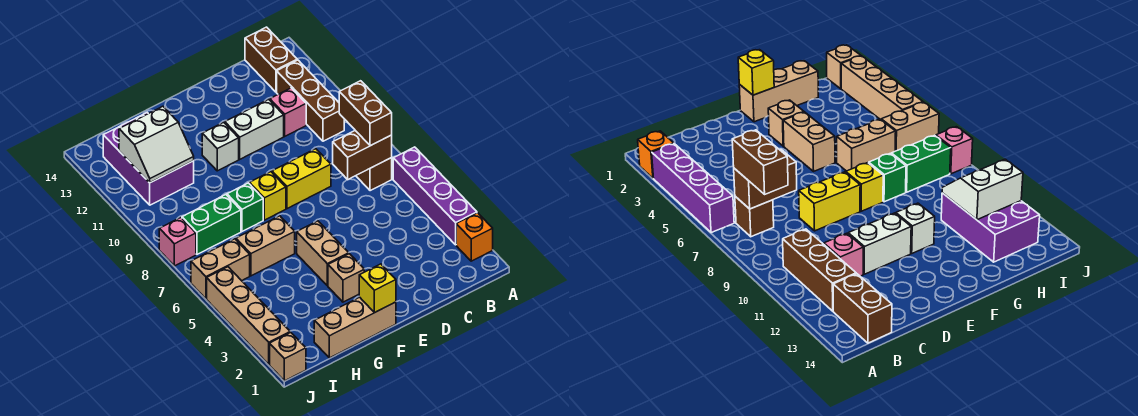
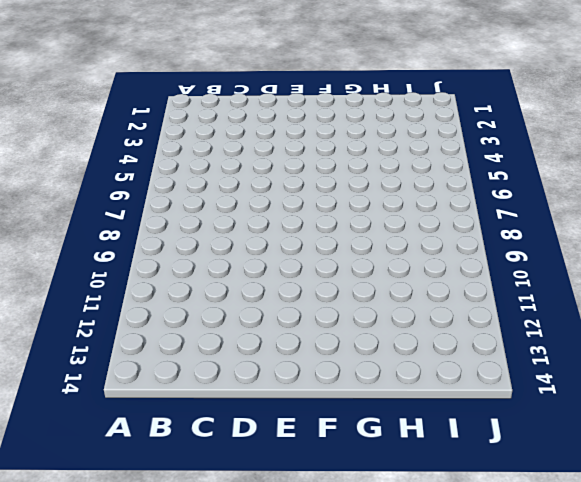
none -> orange 1x1 brick [456,213,493,261]
none -> purple 1x4 brick [393,147,477,245]
none -> brown 1x1 brick [356,158,392,191]

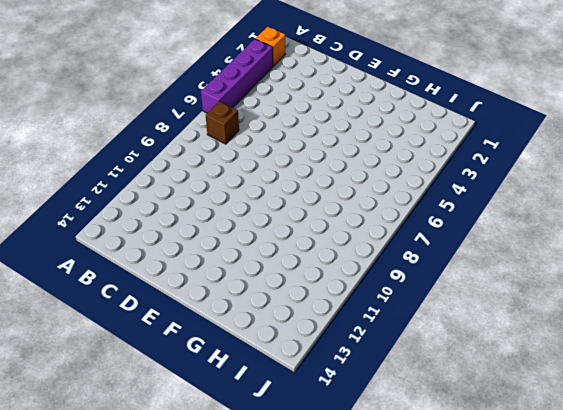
none -> brown 1x3 brick [277,60,344,141]
none -> brown 1x2 brick [245,27,297,92]
none -> pink 1x1 brick [270,88,306,136]

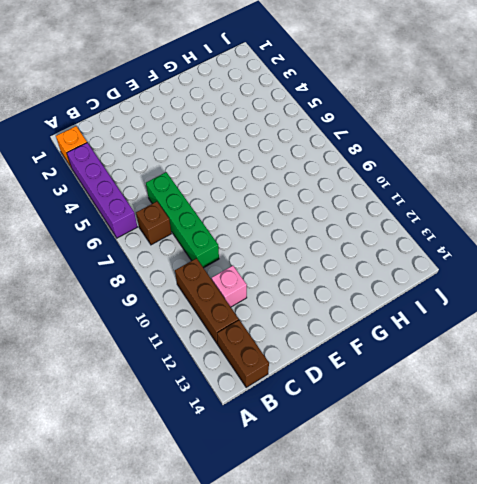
green 1x4 brick [146,172,219,268] -> none
none -> yellow 1x2 brick [272,149,331,209]
none -> white 1x2 brick [225,99,284,159]
none -> tan 1x3 brick [314,297,396,358]

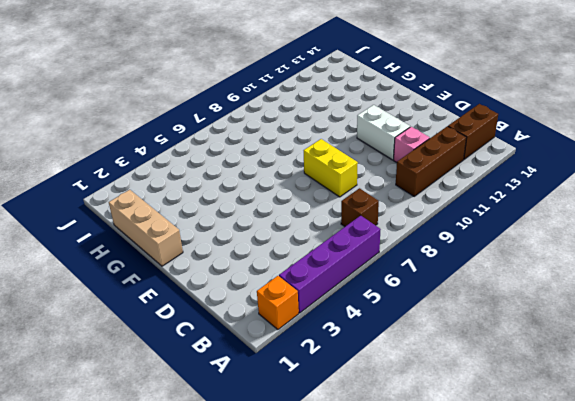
none -> tan 1x1 brick [328,254,364,302]
none -> tan 1x2 brick [297,221,349,286]
none -> yellow 1x1 brick [249,172,286,220]

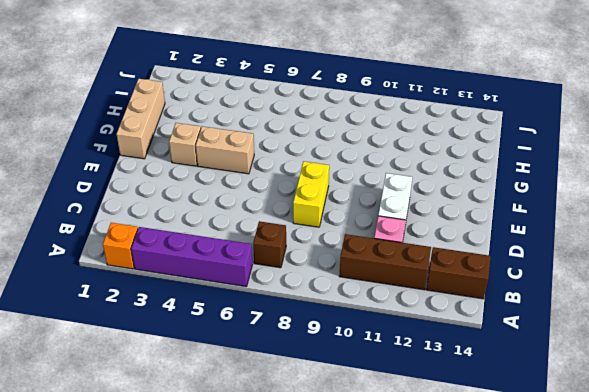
none -> yellow 1x1 brick [249,172,286,220]
none -> white 1x1 brick [202,122,239,171]
none -> tan 1x2 brick [236,216,295,276]

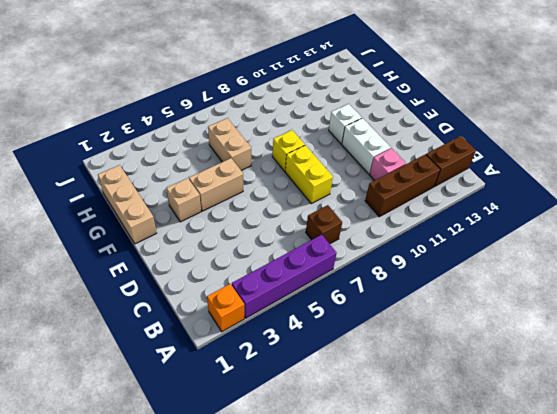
none -> green 1x1 brick [227,183,263,231]
none -> green 1x2 brick [182,195,241,254]
none -> purple 2x3 brick [103,113,194,205]

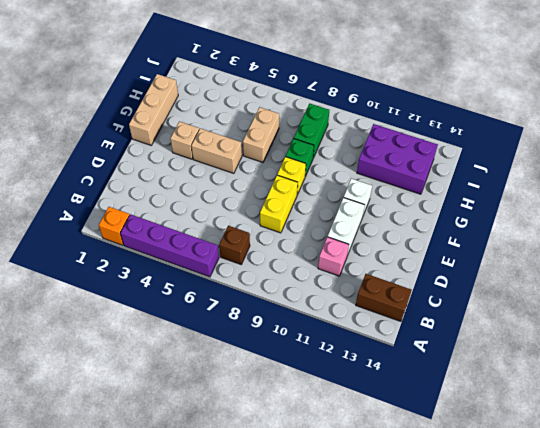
none -> brown 1x3 brick [277,60,344,141]
none -> tan 1x2 brick [191,239,250,299]
none -> tan 1x1 brick [270,332,306,381]

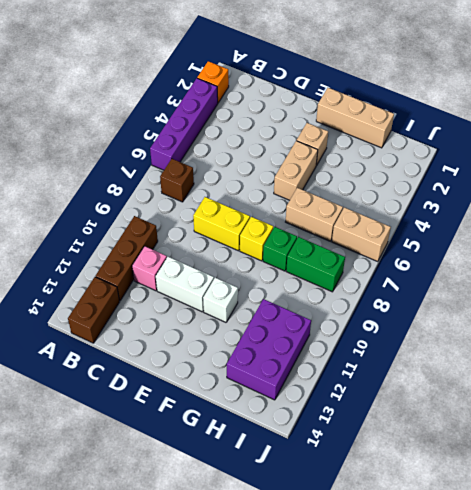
none -> tan 1x1 brick [270,332,306,381]
none -> tan 1x4 brick [207,267,290,364]
none -> pink 1x1 brick [159,218,196,266]

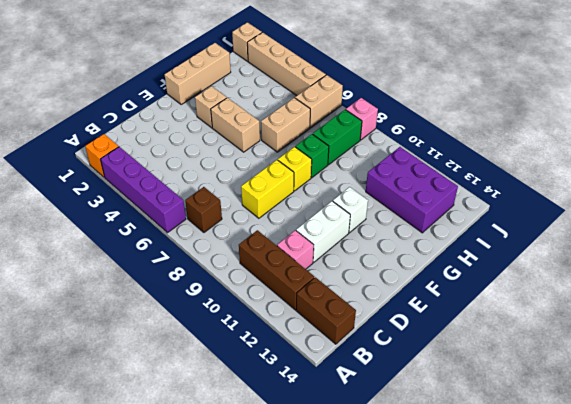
none -> brown 1x2 brick [333,131,392,180]
none -> yellow 1x1 brick [359,264,396,313]
none -> white 2x2 slope [119,106,194,183]

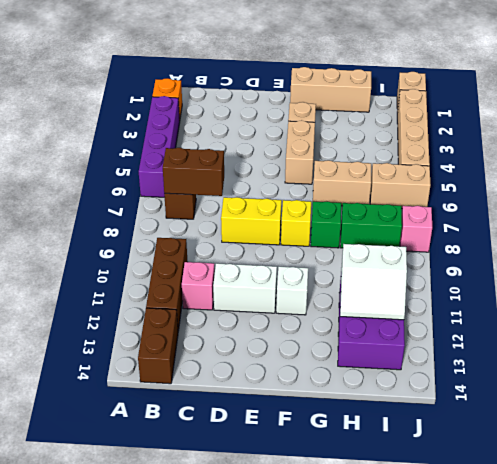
white 2x2 slope [340,244,407,320] -> white 2x2 slope turned to [119,106,194,183]
none -> yellow 1x1 brick [359,264,396,313]
none -> brown 1x2 brick [339,81,392,146]

